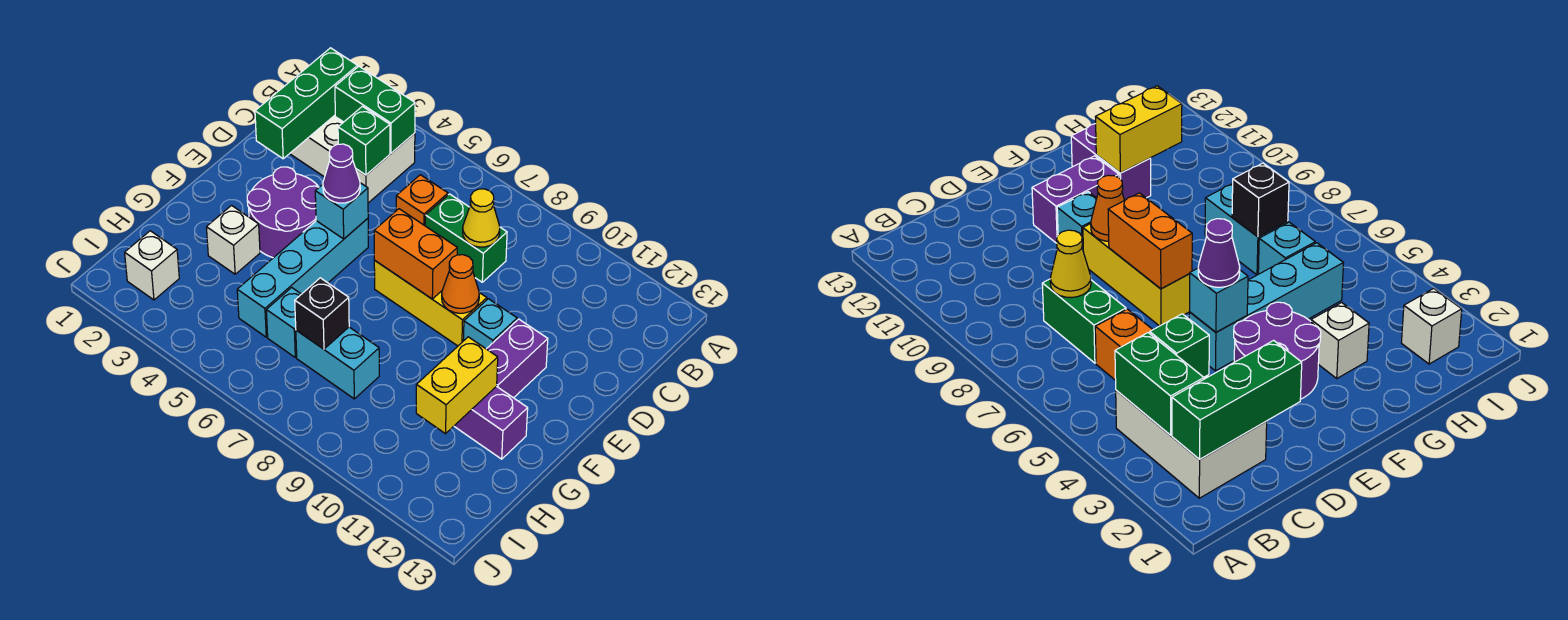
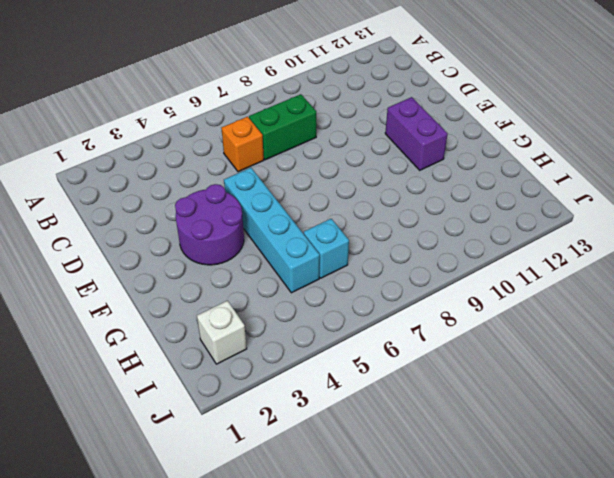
none -> white 2x3 brick [290,115,415,203]
none -> yellow 1x3 brick [374,261,487,346]
none -> cyan 1x1 brick [463,299,517,349]

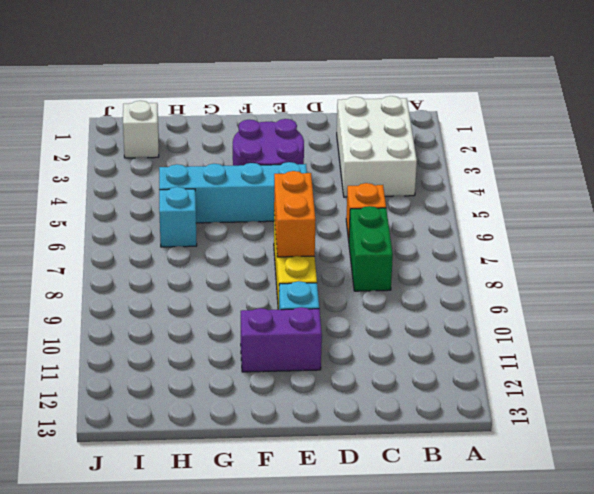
none -> white 1x1 brick [206,206,260,274]
none -> purple 1x2 brick [454,386,528,459]
none -> cyan 1x2 brick [296,327,379,399]

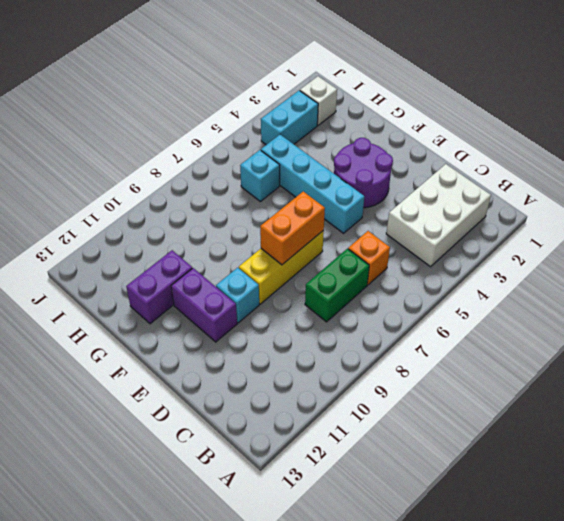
cyan 1x2 brick [261,91,318,145] -> cyan 1x2 brick moved to [296,327,379,399]
none -> white 1x1 brick [206,206,260,274]
none -> green 1x3 brick [255,48,358,159]
none -> green 1x2 brick [335,67,415,153]

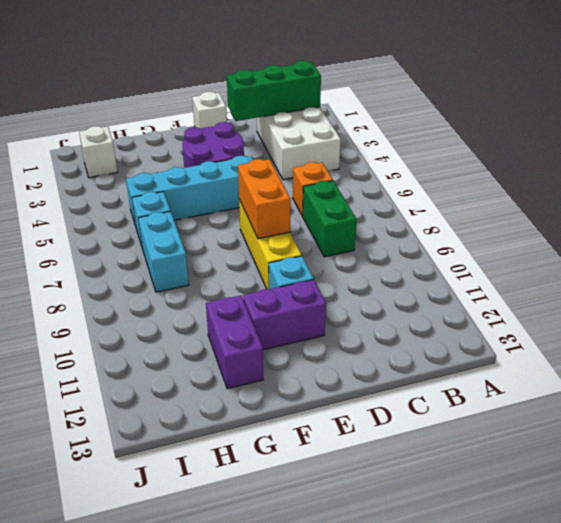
white 1x1 brick [192,92,227,128] -> white 1x1 brick moved to [206,206,260,274]
none -> green 1x2 brick [335,67,415,153]
none -> green 1x1 brick [338,106,390,175]
none -> yellow 1x1 cone [463,189,500,247]

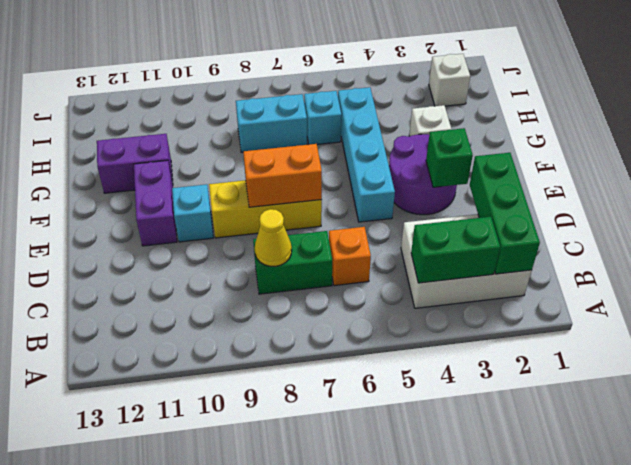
green 1x1 brick [426,128,473,187] -> green 1x1 brick moved to [338,106,390,175]
none -> cyan 1x1 brick [315,183,368,239]
none -> orange 1x1 cone [442,255,479,313]
none -> yellow 1x2 brick [416,337,498,434]

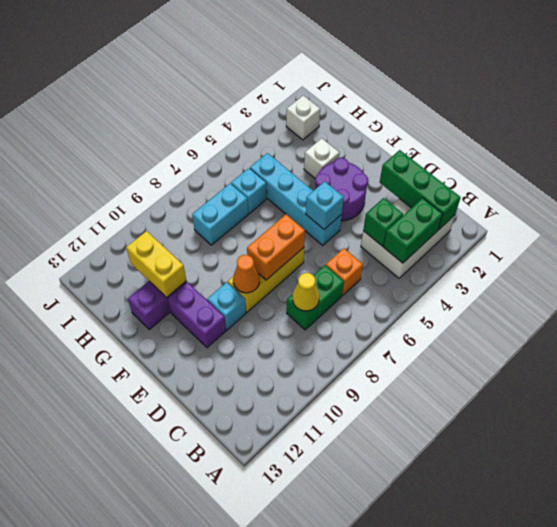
none -> black 1x1 brick [295,278,349,349]
none -> purple 1x1 cone [323,144,360,203]

